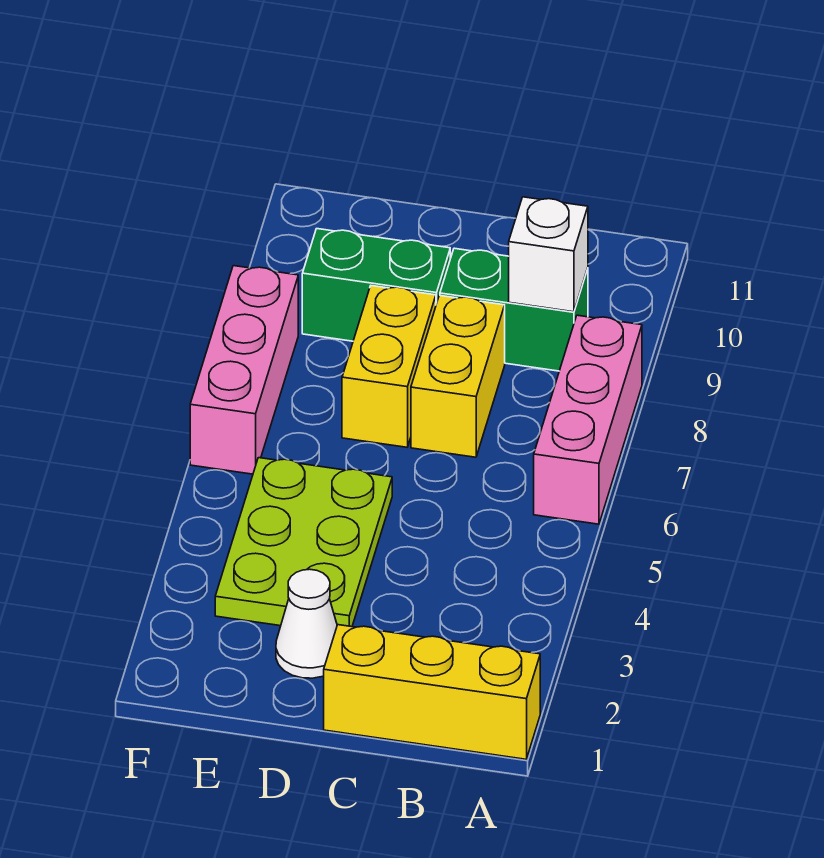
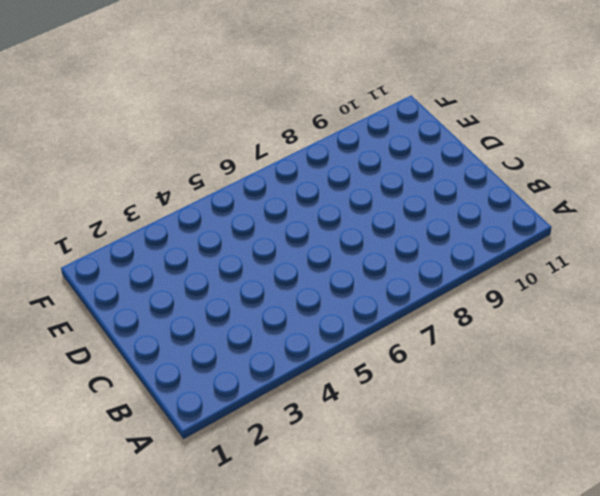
none -> yellow 1x3 brick [324,625,540,759]
none -> pink 1x3 brick [534,315,642,524]

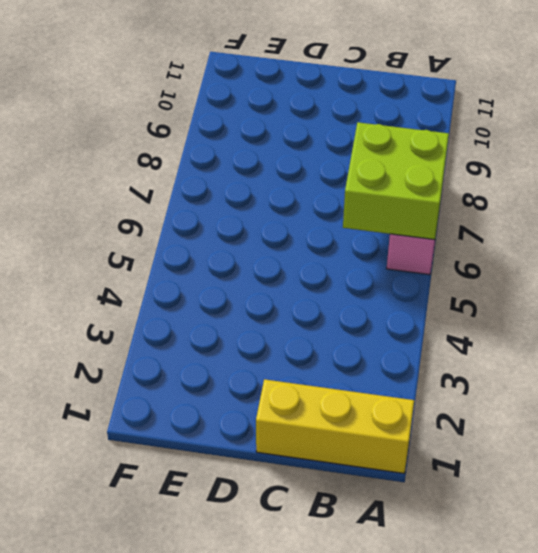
lime 2x2 brick [343,122,449,240] -> none
none -> green 1x2 brick [440,248,588,371]
none -> yellow 1x2 brick [411,295,505,457]

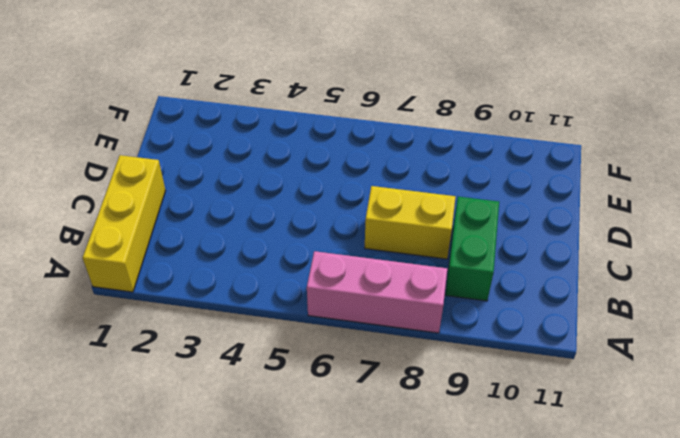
none -> white 1x1 cone [276,569,337,678]
none -> lime 2x3 plate [215,458,392,627]

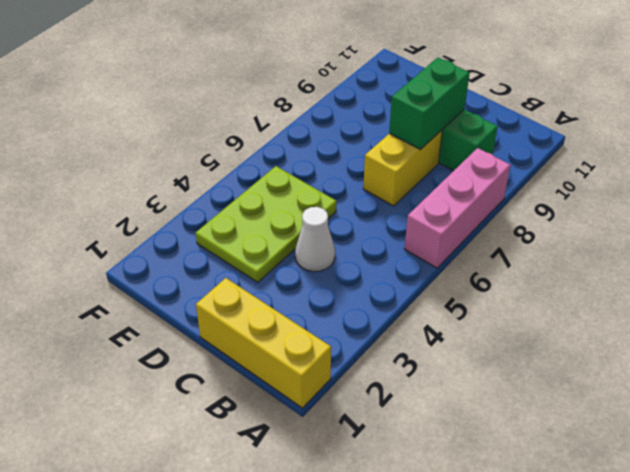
white 1x1 cone [295,207,335,272] -> white 1x1 cone moved to [276,569,337,678]
green 1x2 brick [389,58,470,149] -> green 1x2 brick turned to [302,229,450,341]
none -> yellow 1x2 brick [342,286,436,447]
none -> pink 1x3 brick [190,266,298,474]

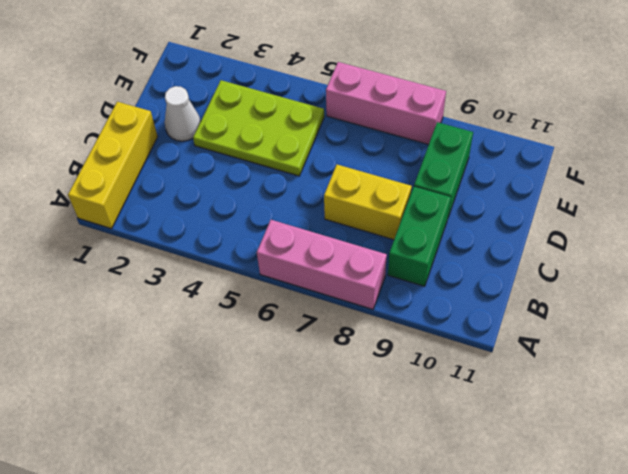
none -> yellow 1x2 brick [342,286,436,447]
none -> white 1x1 brick [509,197,588,312]

